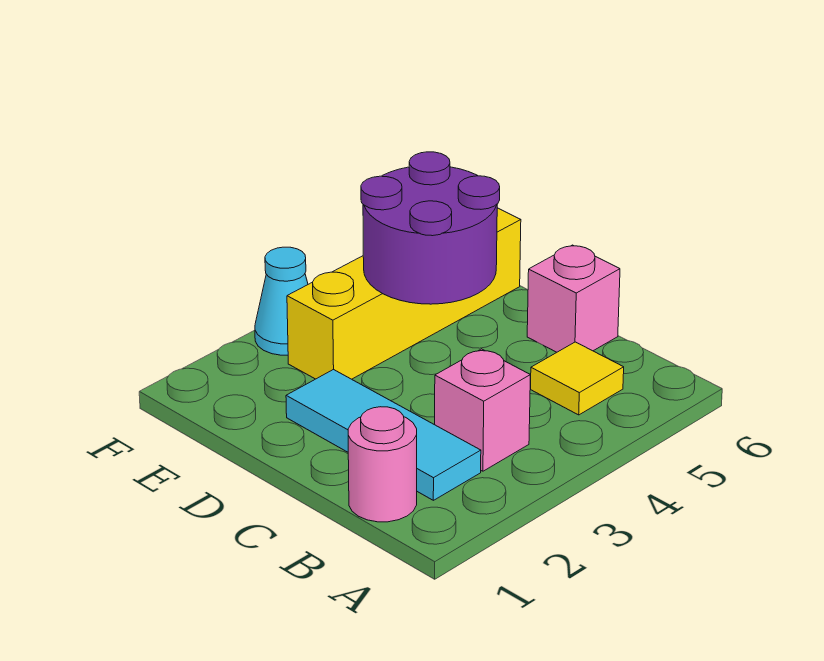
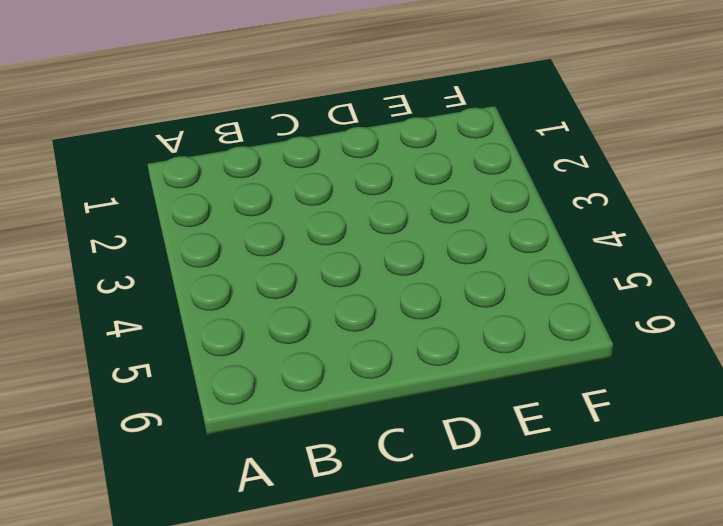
none -> pink 1x1 round brick [348,407,417,522]
none -> cyan 1x3 tile [286,369,481,500]

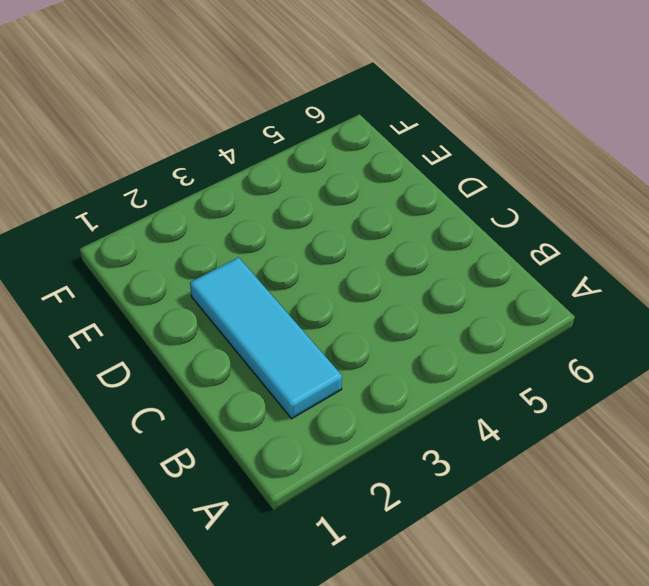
none -> pink 1x1 round brick [348,407,417,522]
none -> pink 1x1 brick [435,349,530,471]

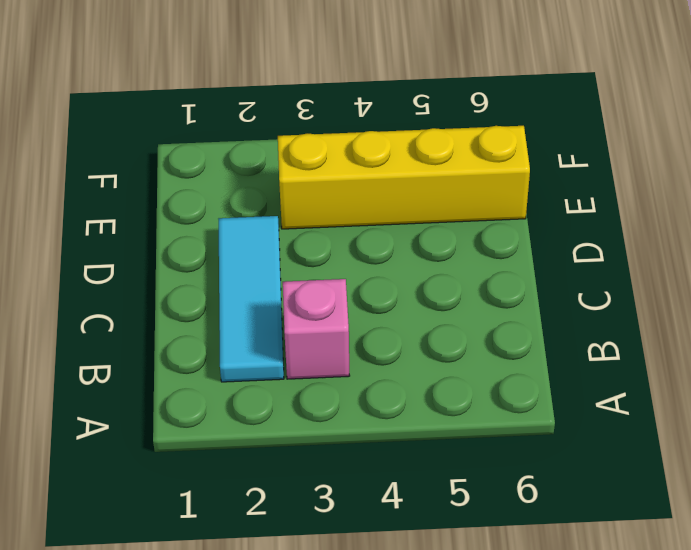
none -> pink 1x1 round brick [348,407,417,522]
none -> yellow 1x1 tile [530,342,624,415]

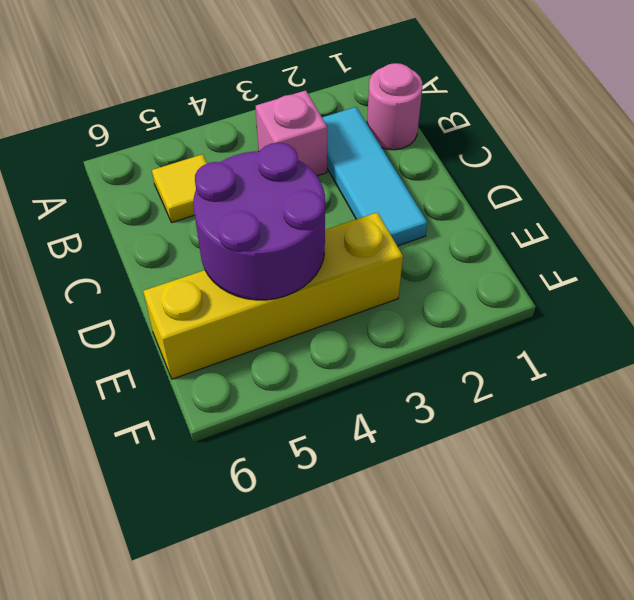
none -> pink 1x1 brick [527,245,620,352]
none -> cyan 1x1 cone [255,247,308,355]

